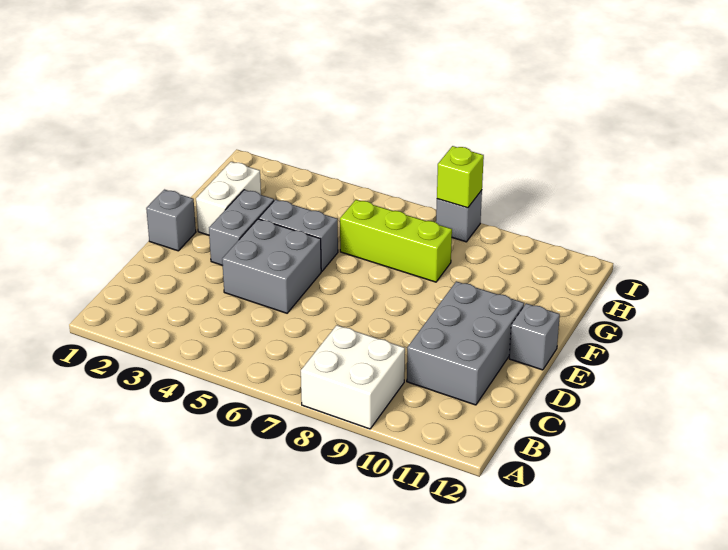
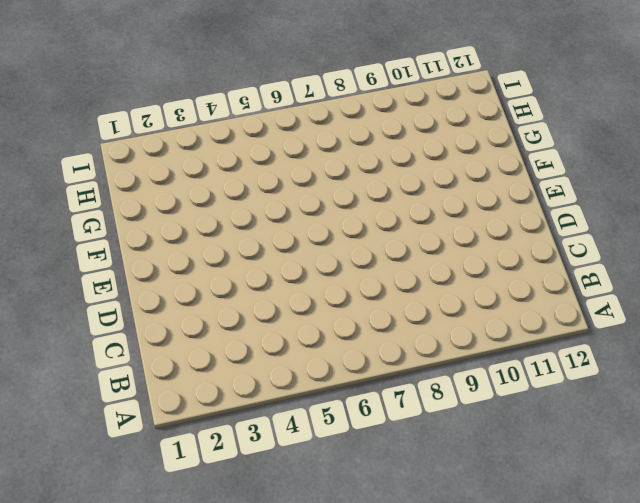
none -> white 2x2 brick [301,325,405,429]
none -> grey 2x3 brick [407,281,524,405]

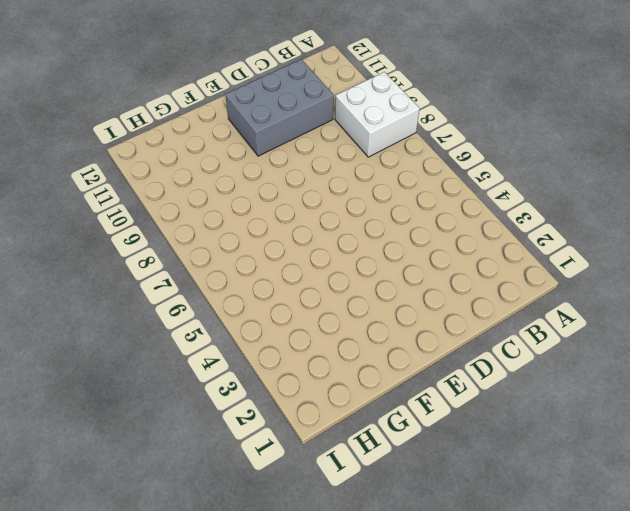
none -> grey 2x2 brick [222,219,321,313]
none -> grey 1x1 brick [146,190,196,251]

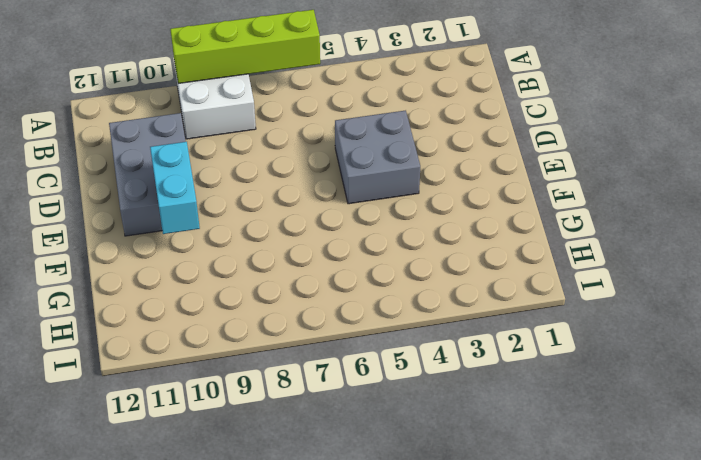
lime 1x4 brick [170,10,320,83] -> none
cyan 1x2 brick [150,142,200,234] -> none
none -> grey 1x1 brick [146,190,196,251]
none -> grey 1x2 brick [209,190,274,265]

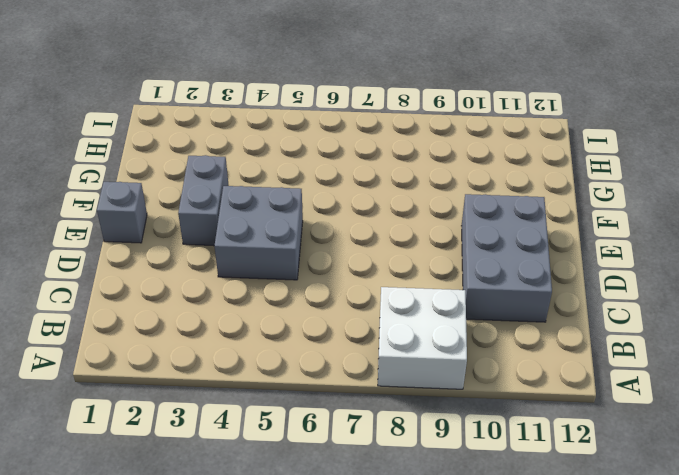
none -> grey 1x1 brick [509,303,560,370]
none -> white 1x2 brick [196,162,261,235]

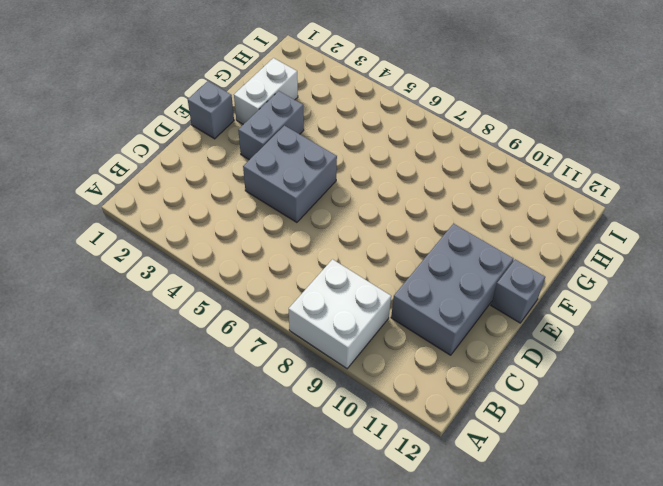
none -> grey 1x2 brick [259,199,338,271]
none -> lime 1x3 brick [340,200,452,282]

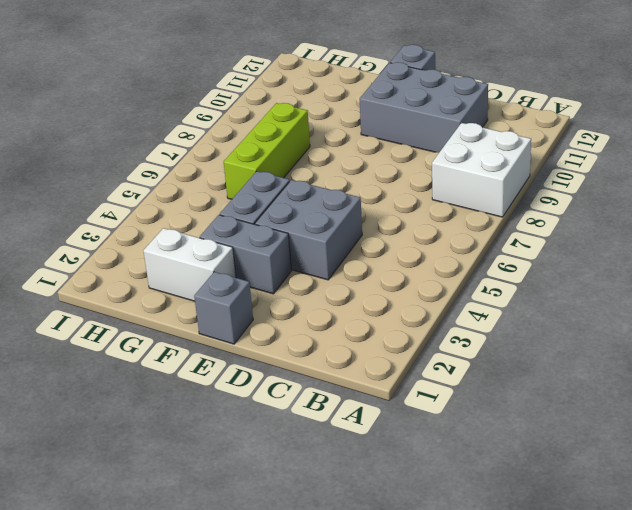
none -> grey 1x1 brick [436,190,482,242]
none -> lime 1x1 brick [437,146,484,208]

